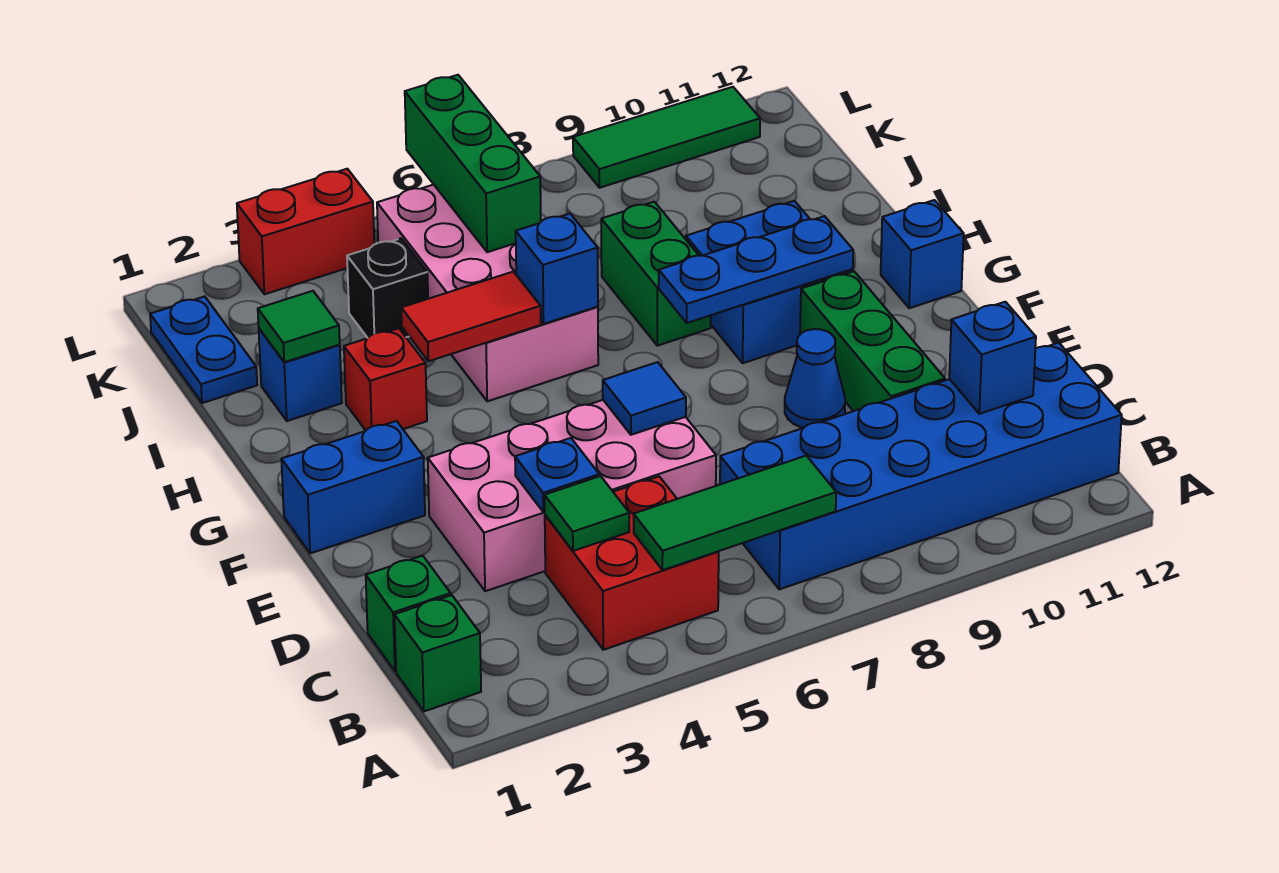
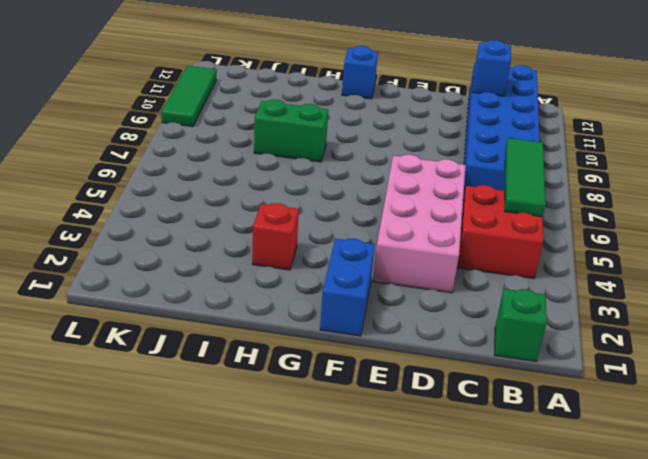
none -> green 1x1 brick [366,556,451,671]
none -> green 1x3 brick [800,271,945,411]
none -> blue 1x1 cone [785,329,845,428]

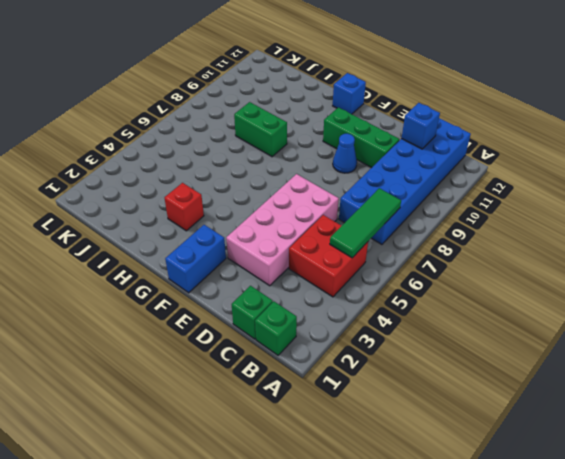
none -> blue 2x2 brick [686,201,853,363]
none -> pink 2x4 brick [377,185,598,401]
none -> blue 1x1 brick [259,329,342,421]

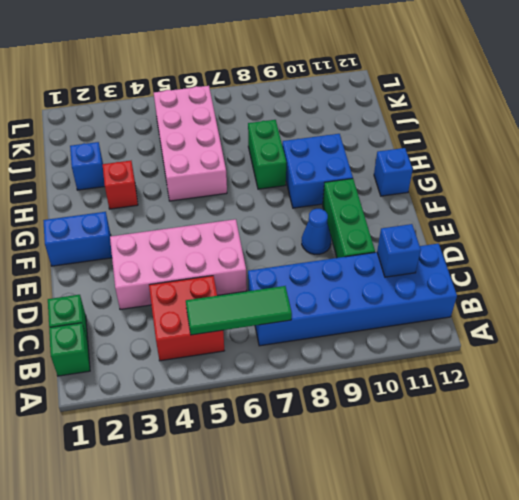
none -> blue 1x2 plate [150,296,257,403]
none -> black 1x1 brick [347,239,428,338]
none -> red 1x2 brick [237,169,374,294]

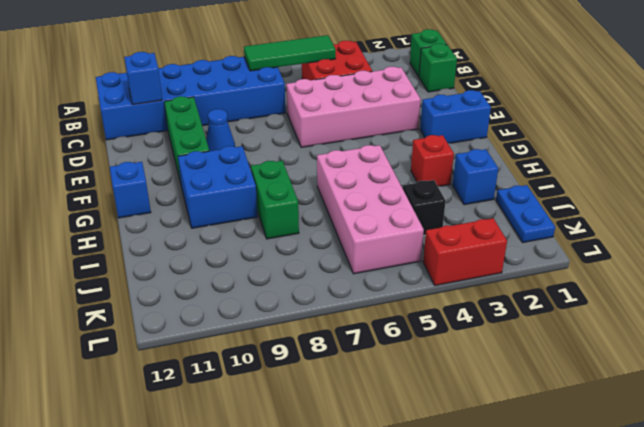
none -> green 1x3 tile [573,87,760,188]
none -> green 1x1 tile [544,476,629,551]
none -> blue 1x1 plate [515,438,599,512]

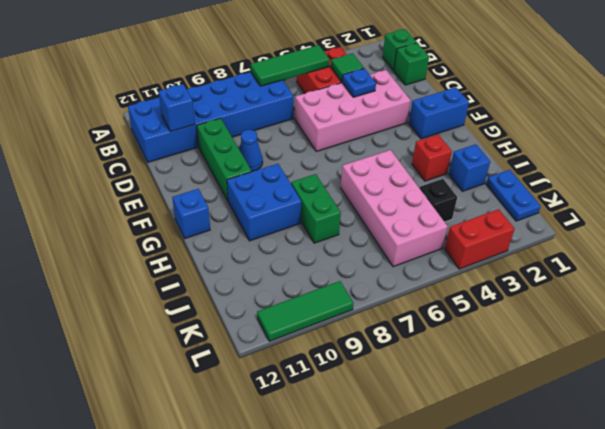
none -> blue 1x1 tile [603,362,686,435]
none -> blue 1x3 plate [659,216,853,323]
none -> red 1x2 tile [401,272,541,361]

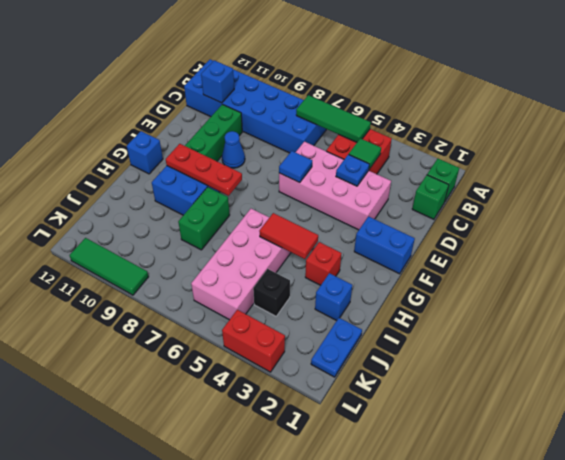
red 1x3 plate [166,144,242,196] -> blue 1x3 plate [659,216,853,323]
none -> blue 1x1 brick [516,214,598,324]
none -> green 1x1 tile [258,291,340,362]
none -> green 1x3 brick [405,75,541,252]

